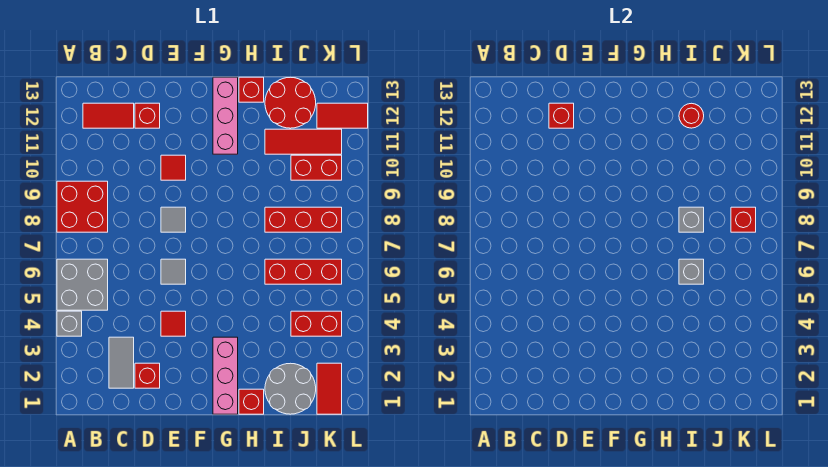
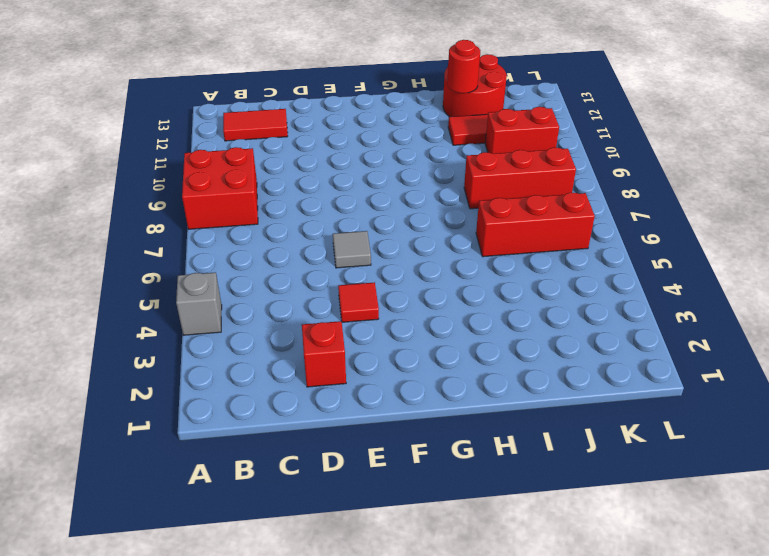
none -> grey 2x2 brick [57,259,108,310]
none -> grey 1x2 tile [109,337,134,388]
none -> red 1x1 brick [135,103,160,128]

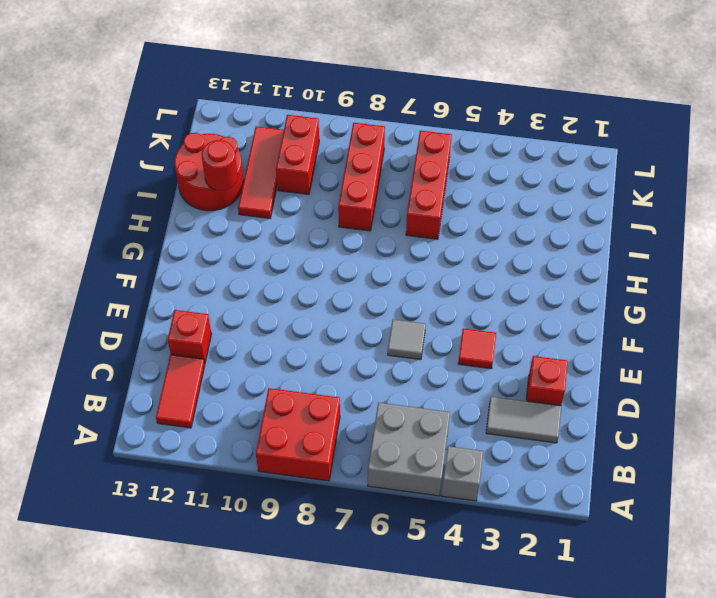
none -> grey 1x1 tile [161,207,186,232]
none -> red 1x1 tile [161,155,186,180]
none -> pink 1x3 brick [213,337,238,414]

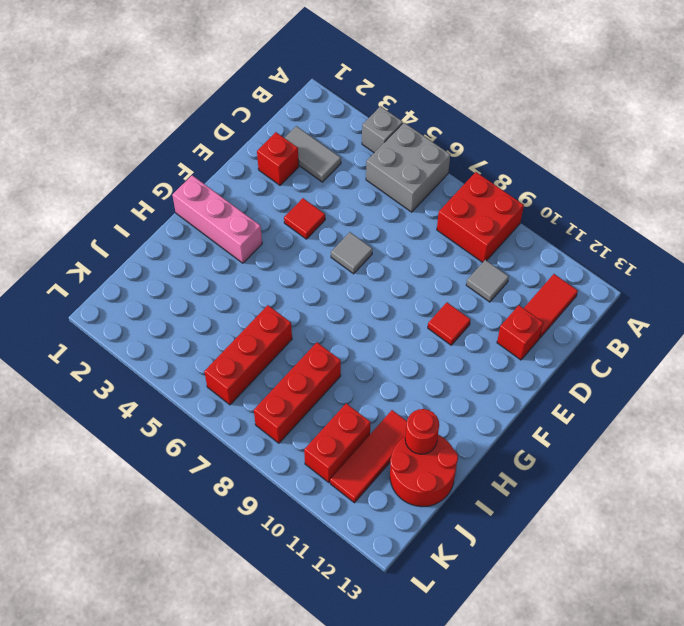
grey 1x1 tile [466,260,509,302] -> grey 1x1 tile moved to [161,207,186,232]
none -> pink 1x3 brick [213,77,238,154]
none -> red 1x1 brick [239,389,264,414]
none -> red 1x1 brick [239,77,264,102]

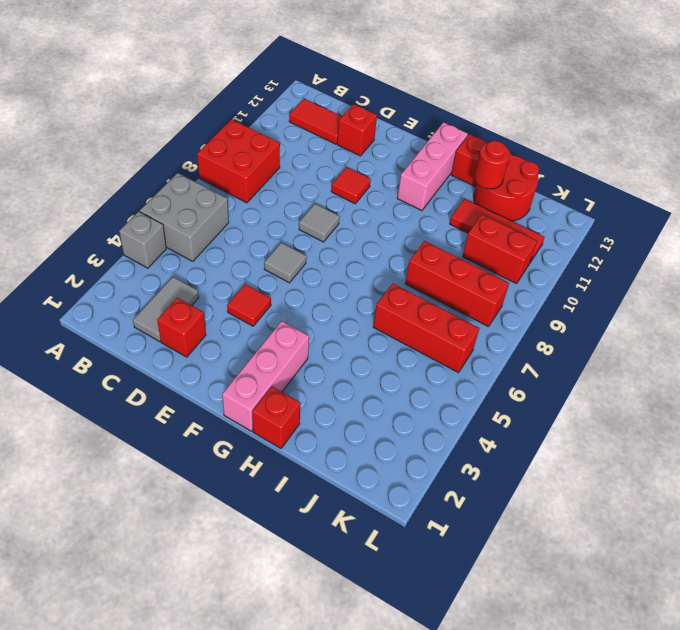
none -> grey 2x2 round brick [265,363,316,414]
none -> red 1x2 brick [291,311,342,336]
none -> red 1x2 tile [317,363,342,414]

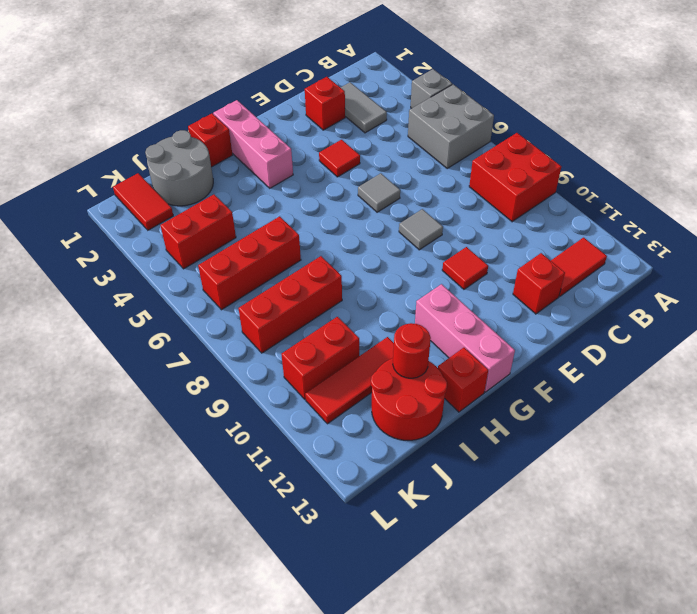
none -> red 1x2 tile [317,103,368,128]
none -> red 1x1 brick [549,103,574,128]
none -> grey 1x1 brick [679,259,704,284]

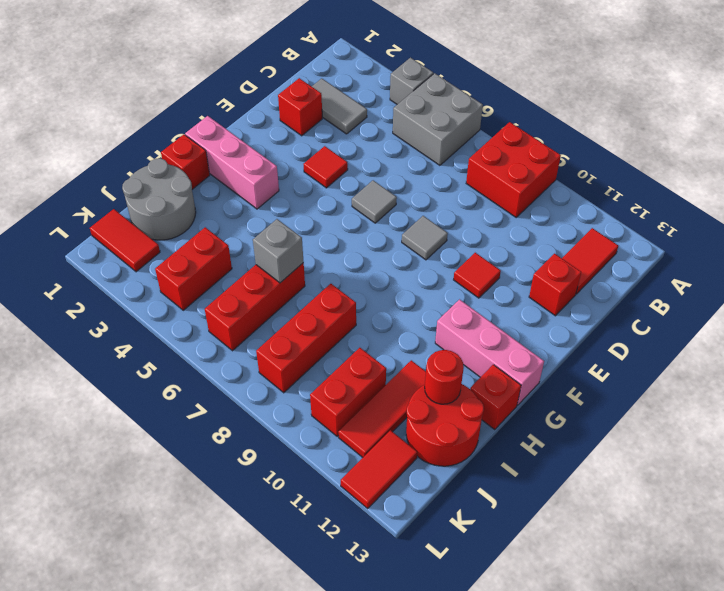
none -> red 1x1 brick [549,103,574,128]
none -> grey 1x1 brick [679,207,704,232]
none -> red 1x1 brick [731,207,756,232]

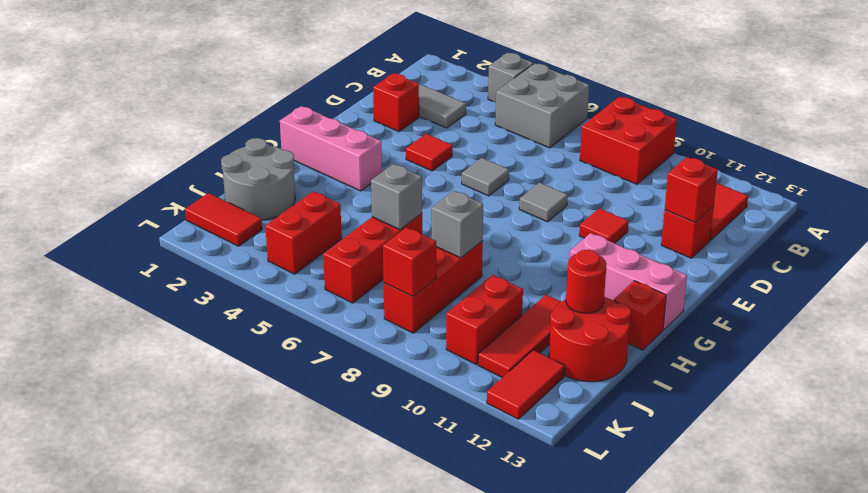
none -> red 1x1 brick [239,389,264,414]

